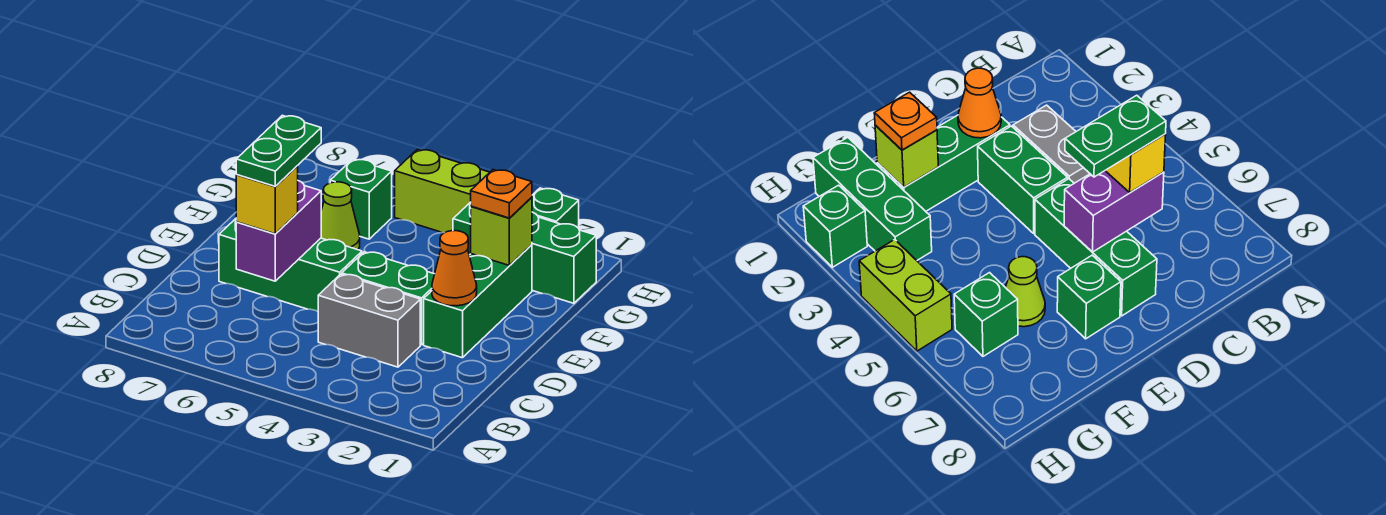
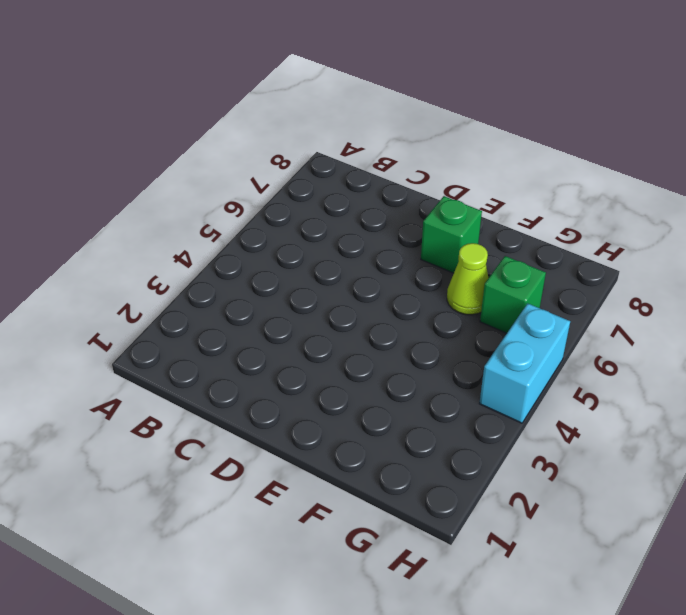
cyan 1x2 brick [479,303,570,423] -> lime 1x2 brick [395,150,490,233]
none -> grey 1x2 brick [318,274,420,367]
none -> green 1x3 brick [424,245,532,358]
none -> green 1x2 brick [342,252,434,345]

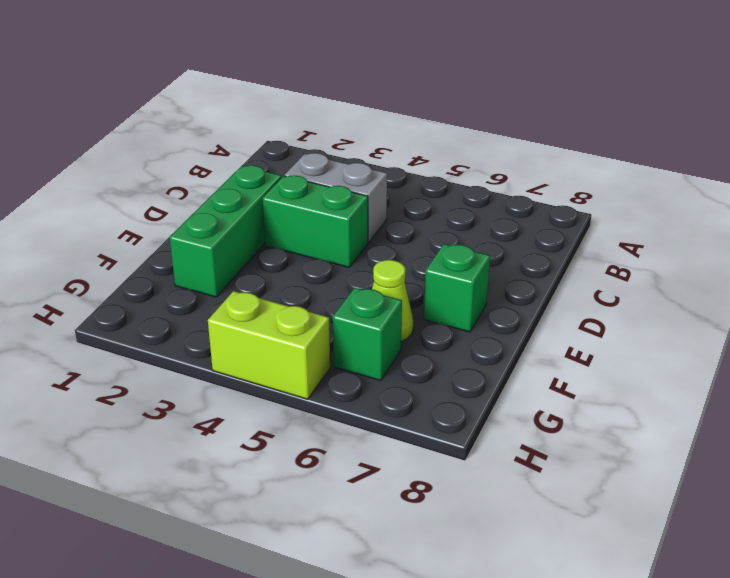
none -> green 1x3 brick [219,219,362,311]
none -> green 1x3 brick [453,202,596,303]
none -> green 1x1 brick [532,188,579,228]

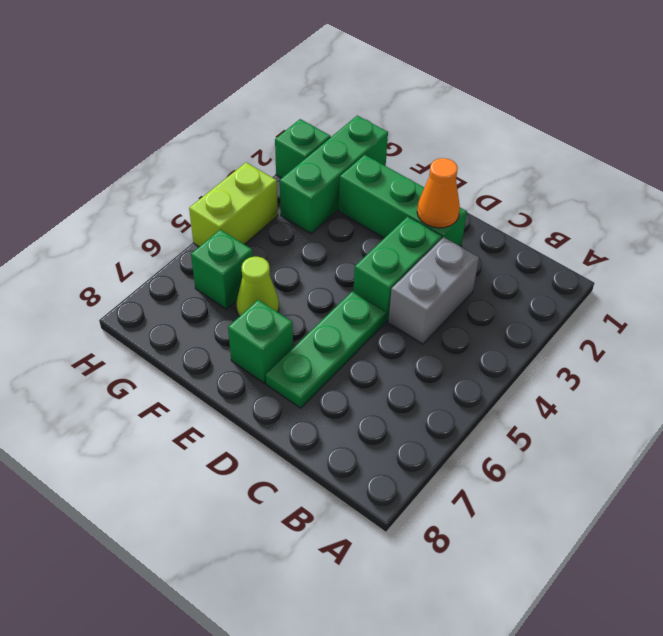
green 1x3 plate [266,291,386,408] -> green 1x3 brick [219,219,362,311]
none -> purple 1x2 brick [236,181,321,281]
none -> lime 1x1 brick [471,197,532,266]
none -> yellow 1x1 brick [236,166,298,234]

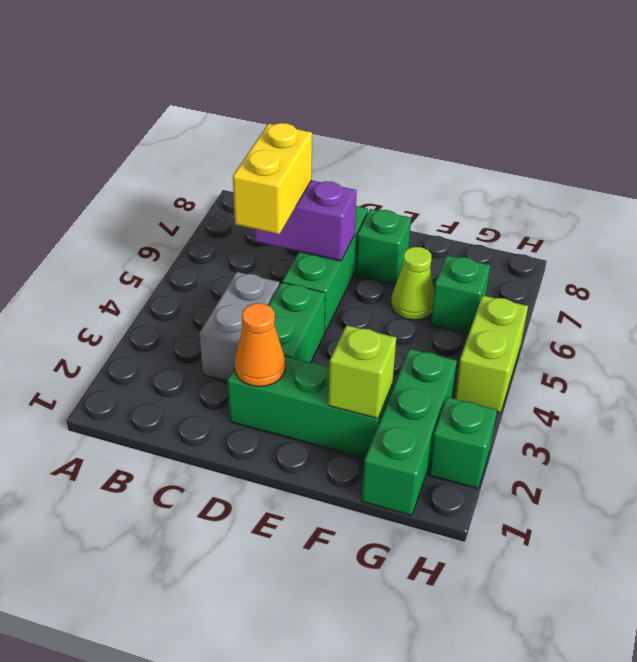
yellow 1x2 brick [233,123,312,234] -> yellow 1x1 brick [236,166,298,234]
none -> orange 1x1 plate [471,170,532,218]
none -> green 1x2 plate [236,115,321,186]

